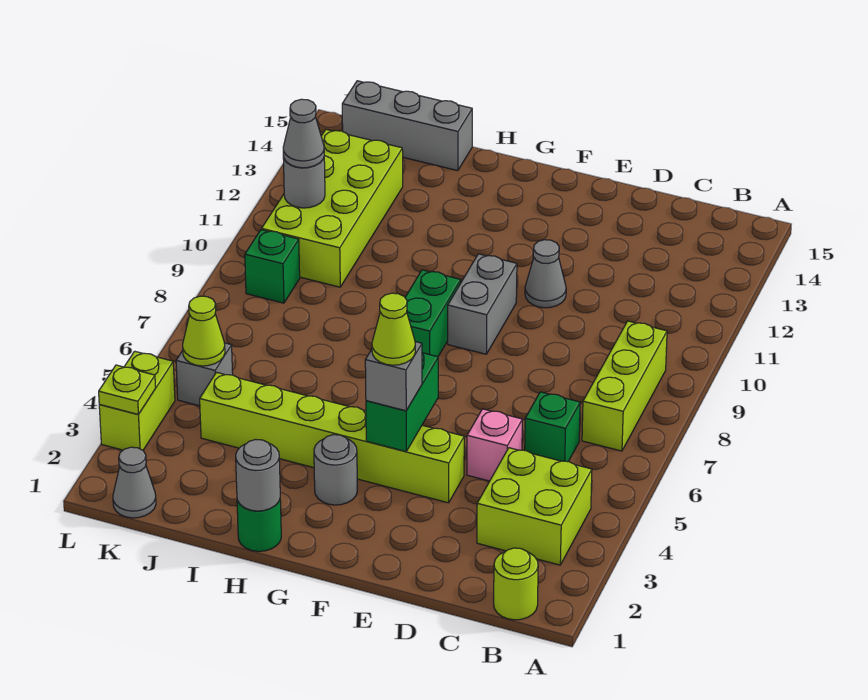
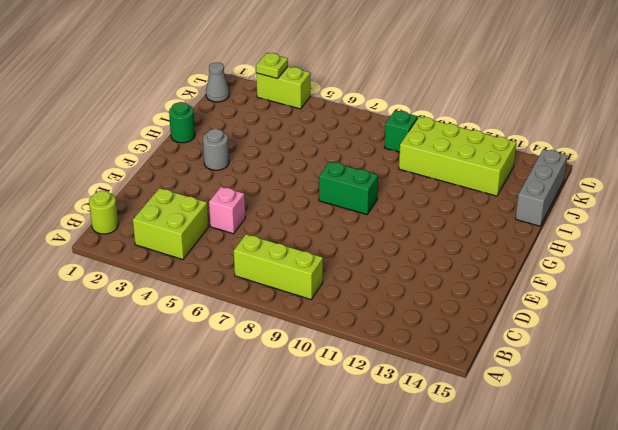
none -> green 1x1 brick [525,392,580,462]
none -> lime 1x6 brick [200,372,464,503]
none -> grey 1x1 cone [525,240,566,308]

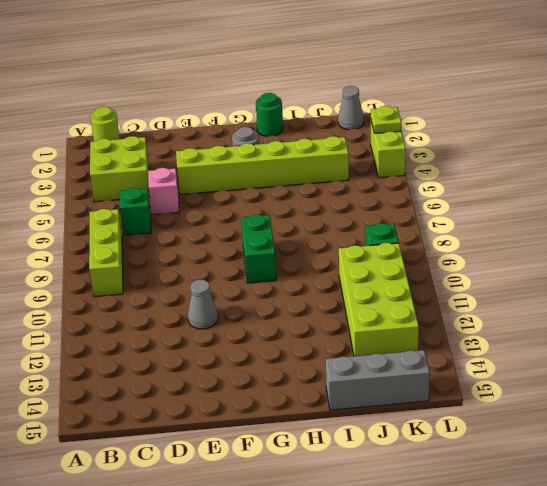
none -> grey 1x2 brick [448,254,517,354]
none -> grey 1x1 brick [176,343,233,406]
none -> green 1x2 brick [366,353,438,451]

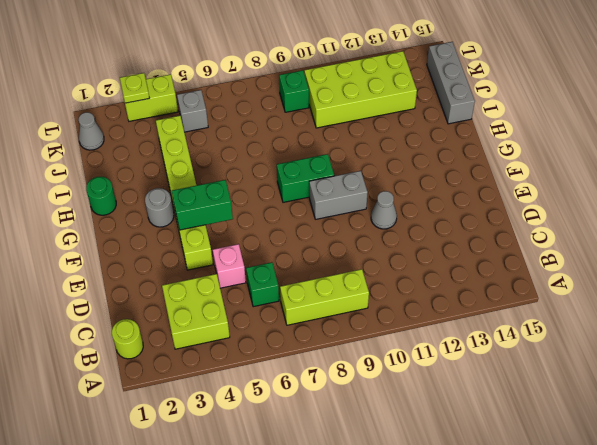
none -> grey 1x1 round brick [236,439,280,511]
none -> lime 1x1 cone [183,296,225,366]
none -> grey 1x1 round brick [283,156,325,208]

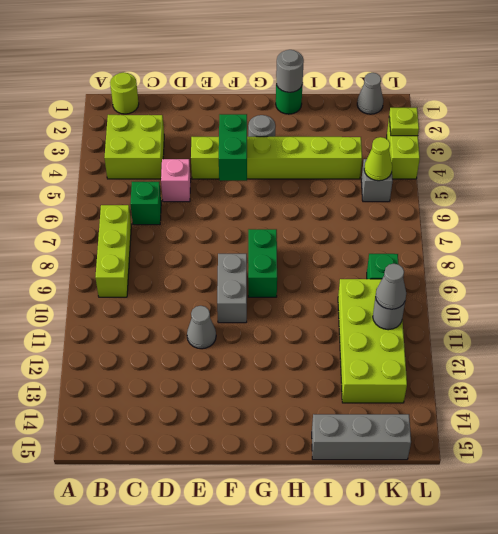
none -> grey 1x1 brick [365,342,422,411]
none -> lime 1x1 cone [372,293,415,365]

